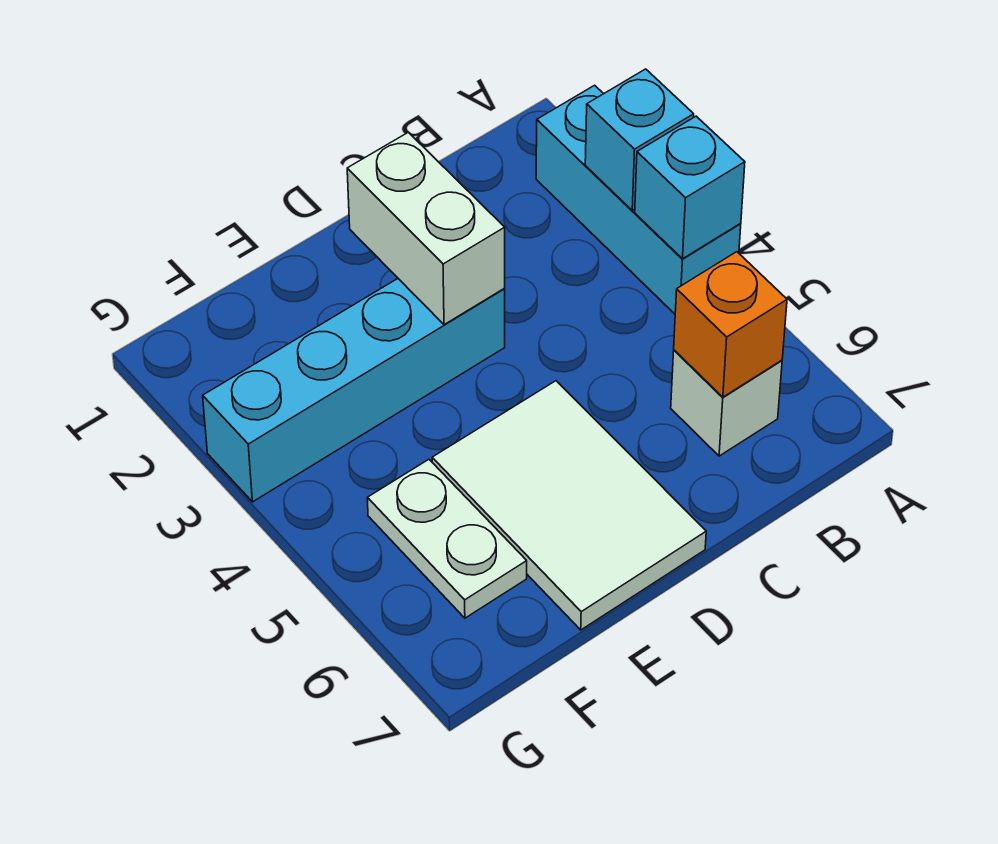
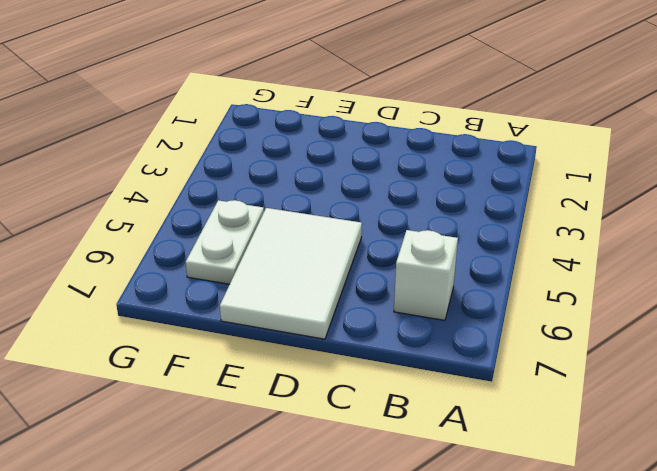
none -> cyan 1x3 brick [536,85,741,314]
none -> cyan 1x4 brick [203,279,505,502]

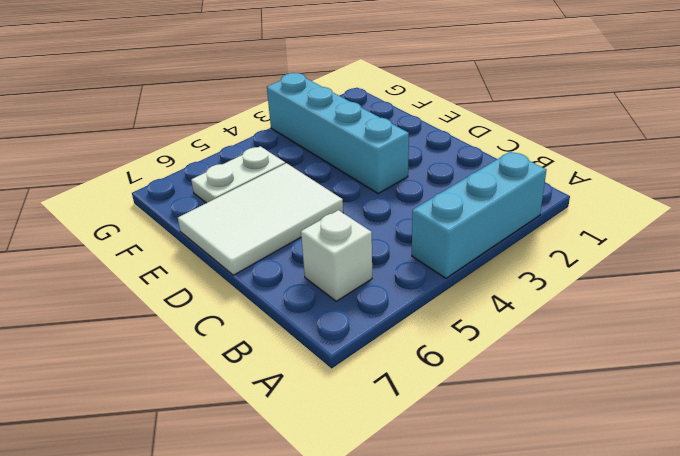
none -> cyan 1x1 brick [585,69,694,210]
none -> cyan 1x1 brick [635,116,745,259]

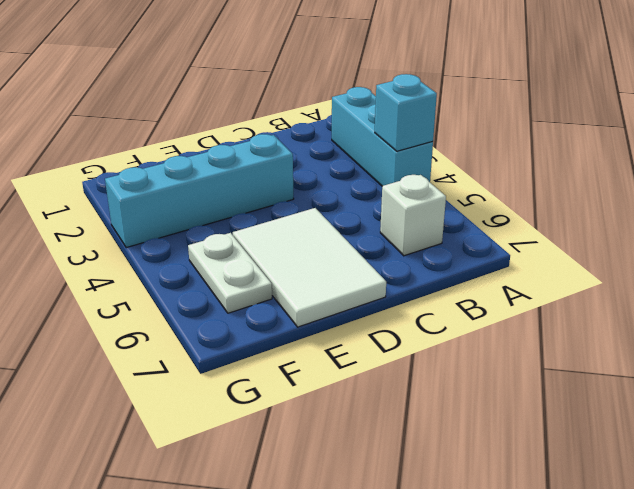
none -> cyan 1x1 brick [585,69,694,210]
none -> orange 1x1 brick [674,252,787,397]

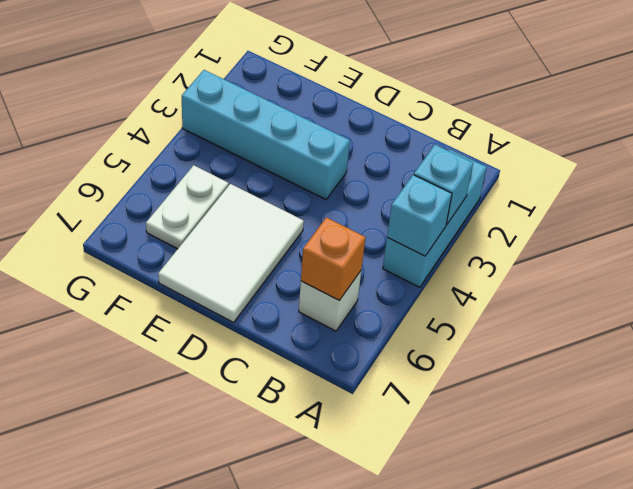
none -> white 1x2 brick [347,132,505,325]

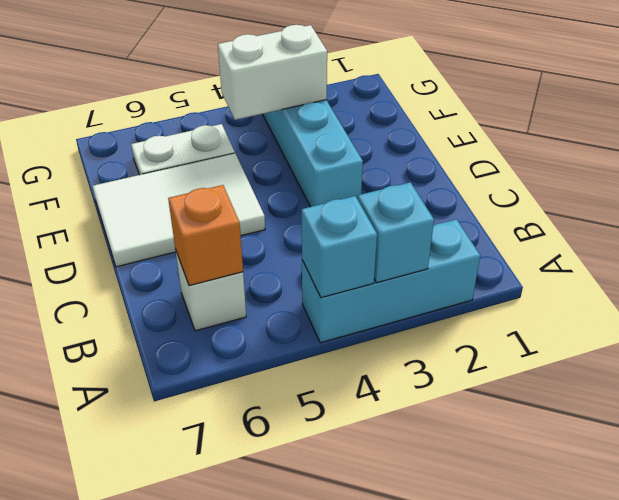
white 1x2 brick [218,25,327,120] -> white 1x2 brick moved to [347,132,505,325]

